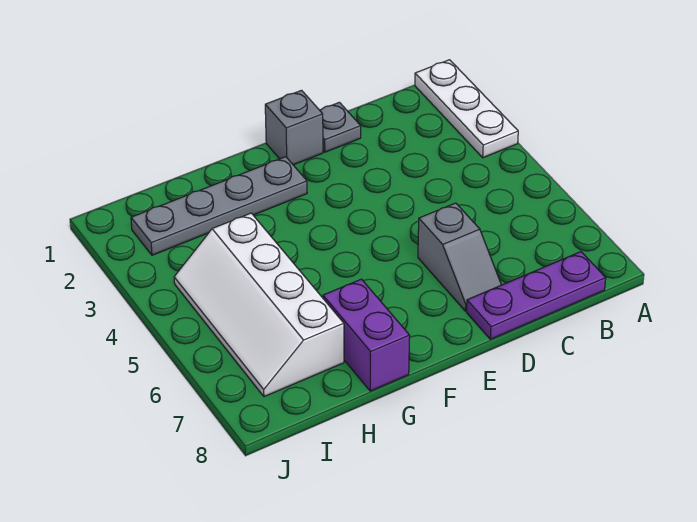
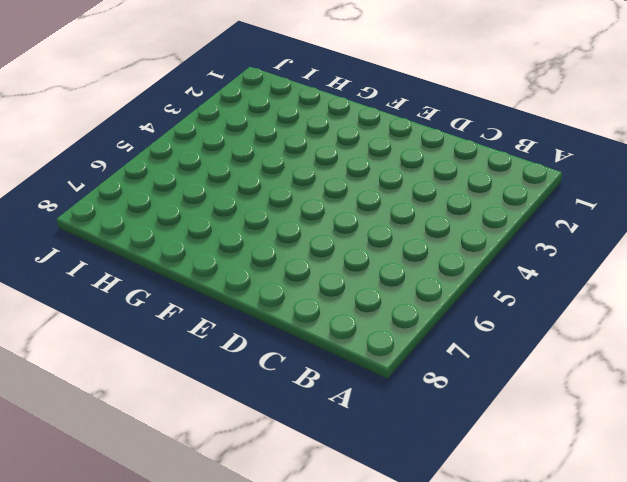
none -> white 1x3 plate [415,60,518,158]
none -> purple 1x3 plate [467,252,606,339]

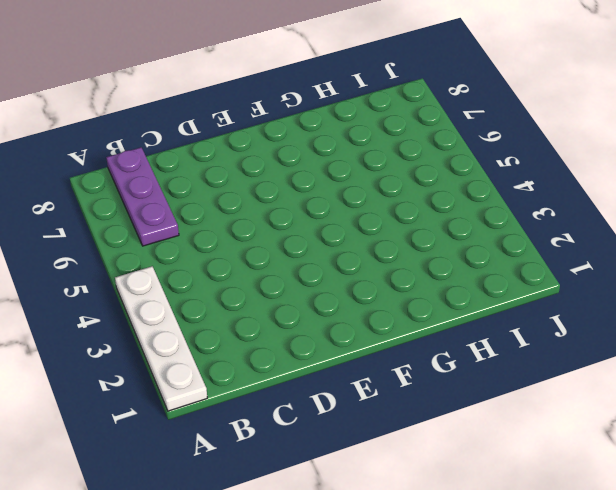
white 1x4 plate [115,266,207,411] -> white 1x3 plate [415,60,518,158]
purple 1x3 plate [106,147,179,246] -> purple 1x3 plate turned to [467,252,606,339]
none -> grey 1x1 plate [320,102,361,152]
none -> grey 1x2 slope [418,203,501,311]

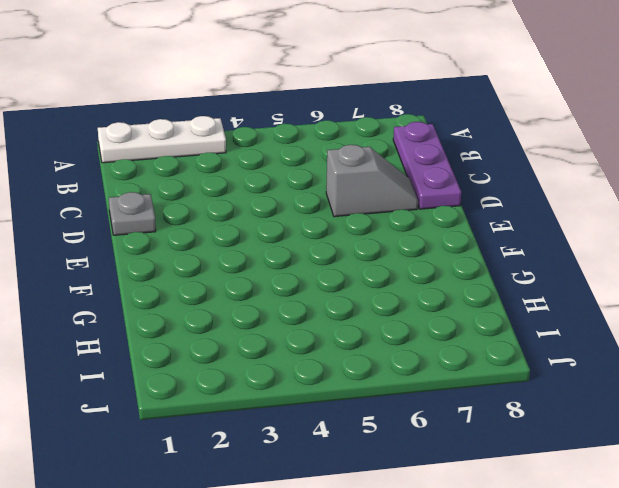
none -> grey 1x1 brick [265,90,323,165]
none -> grey 1x4 plate [131,157,307,255]

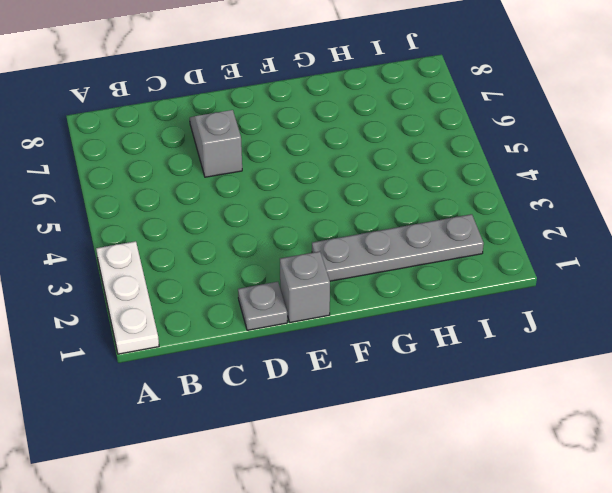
none -> purple 1x3 plate [467,252,606,339]
none -> purple 1x2 brick [323,279,410,391]

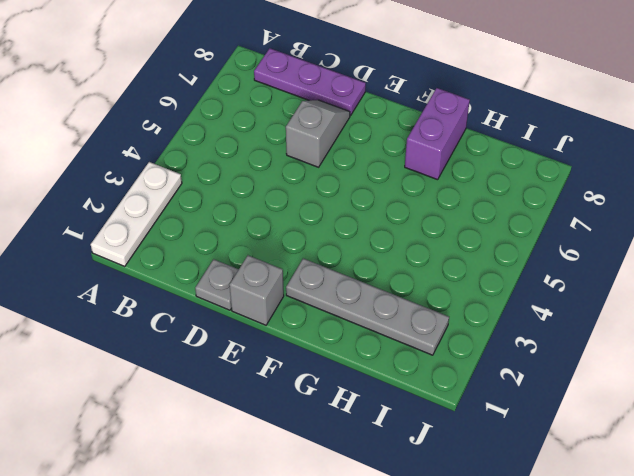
none -> white 2x4 slope [174,213,344,397]

